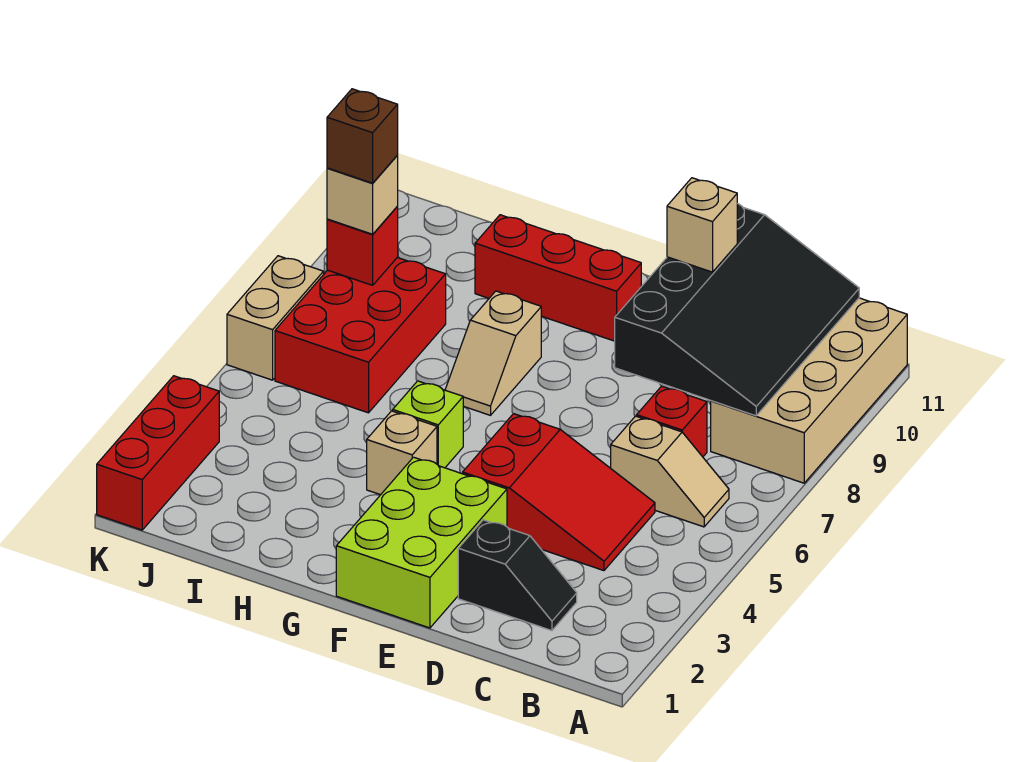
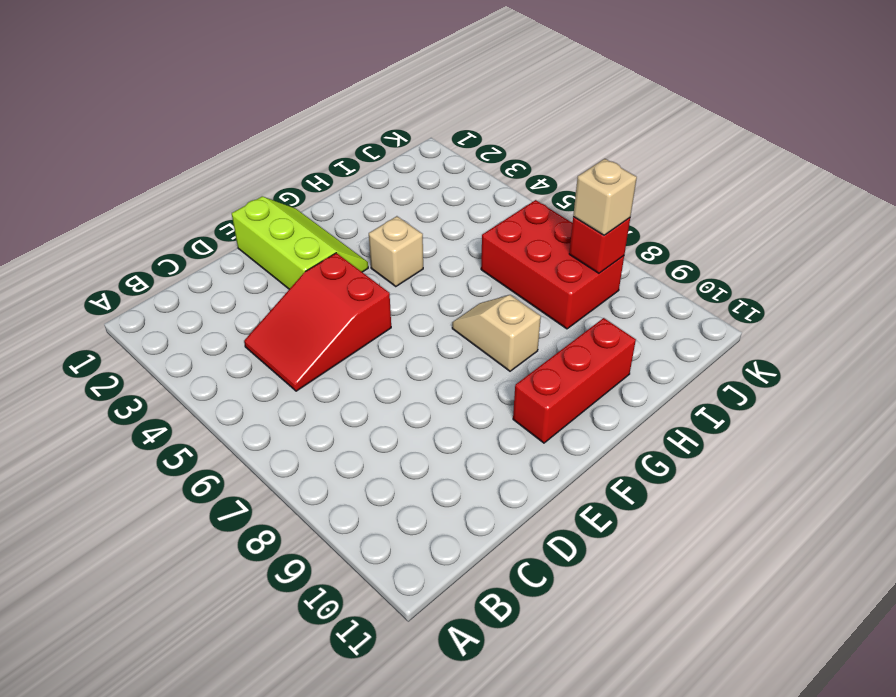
lime 2x3 slope [232,196,368,289] -> lime 2x3 brick [336,457,507,628]
none -> tan 2x4 brick [711,298,907,483]
none -> tan 1x2 slope [611,416,729,527]
none -> black 1x2 slope [458,520,577,631]

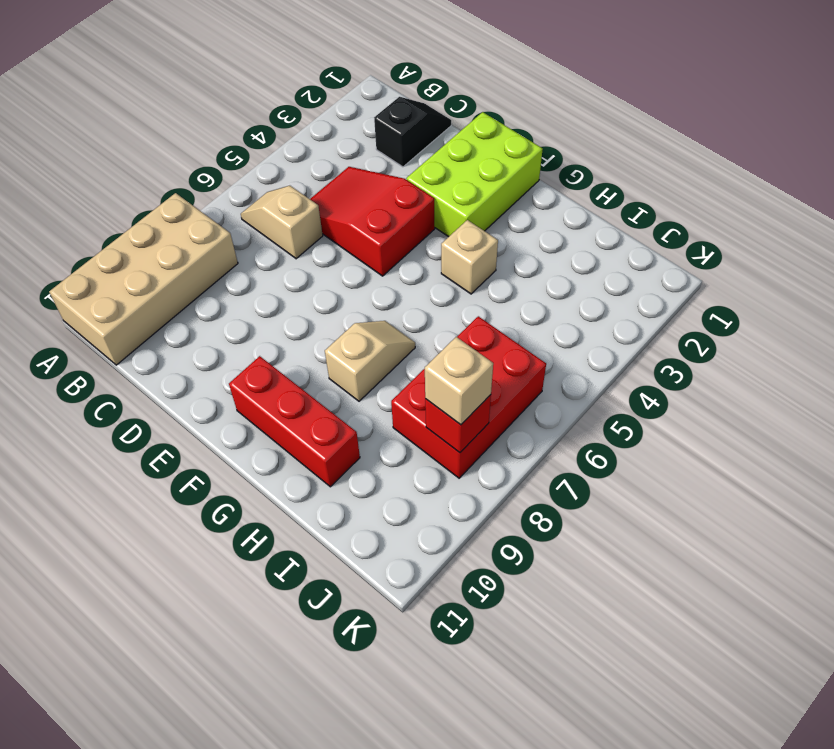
black 1x2 slope [374,97,451,167] -> black 1x2 slope turned to [458,520,577,631]
none -> red 1x1 brick [637,386,707,457]
none -> lime 1x1 brick [393,381,463,468]
none -> red 1x3 brick [97,376,219,530]

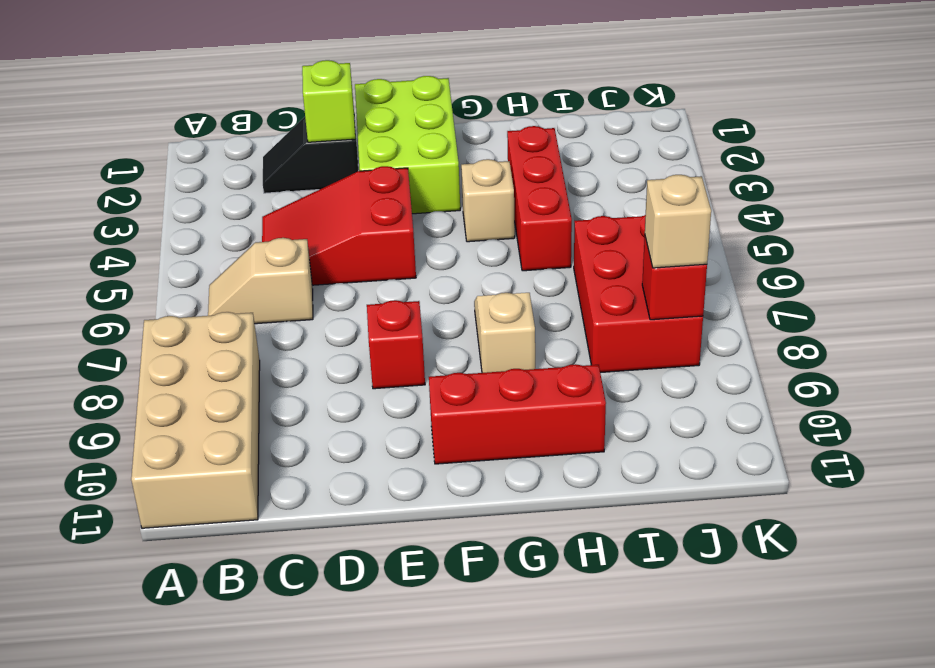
lime 1x1 brick [302,60,355,142] -> lime 1x1 brick moved to [393,381,463,468]
red 1x1 brick [367,300,425,389] -> red 1x1 brick moved to [637,386,707,457]
red 1x3 brick [507,126,572,271] -> red 1x3 brick moved to [97,376,219,530]
none -> tan 1x2 brick [227,256,324,380]
none -> black 3x4 slope [615,203,859,416]
none -> tan 1x1 brick [667,178,737,272]

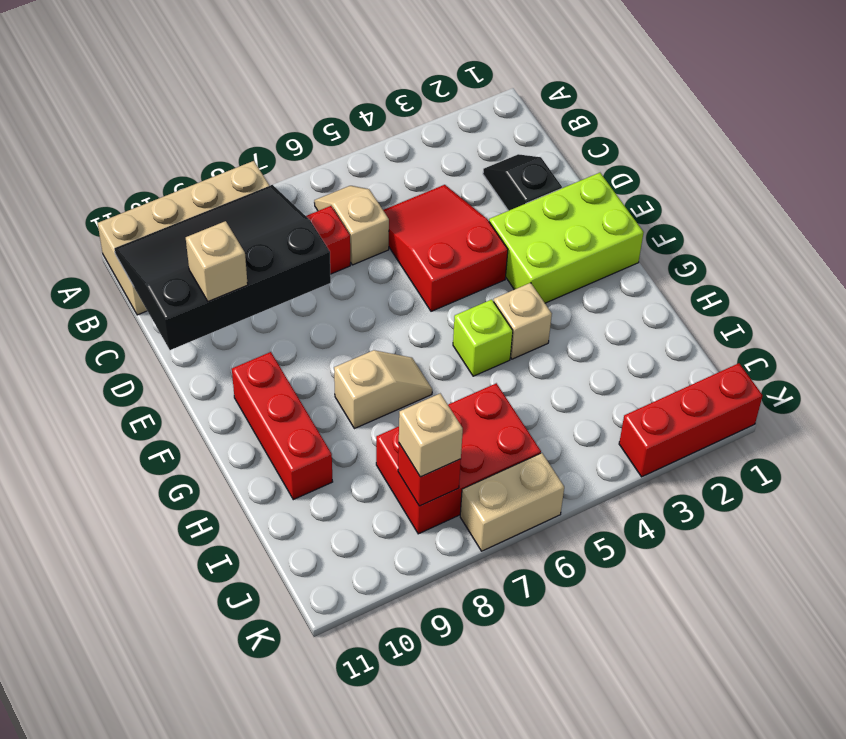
none -> brown 1x1 brick [327,89,398,183]

